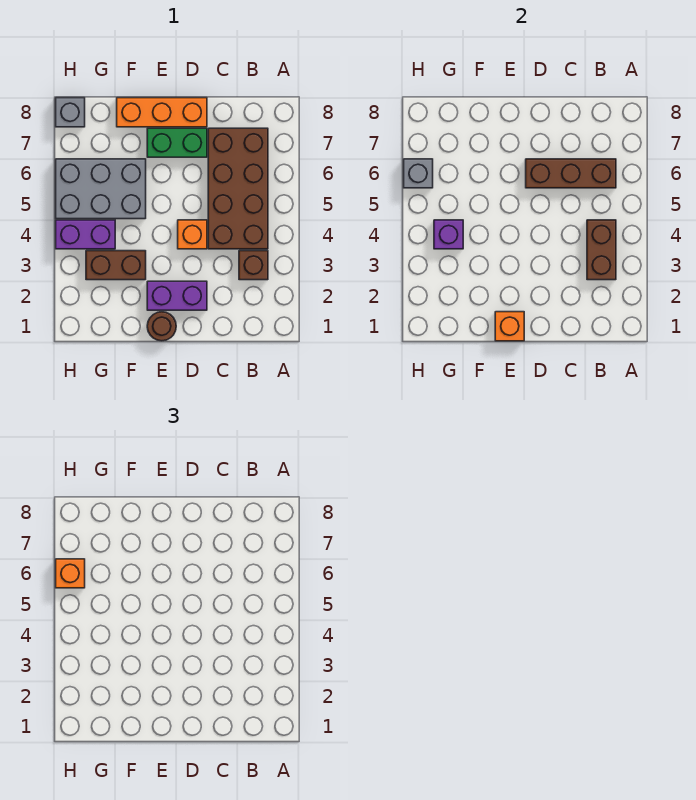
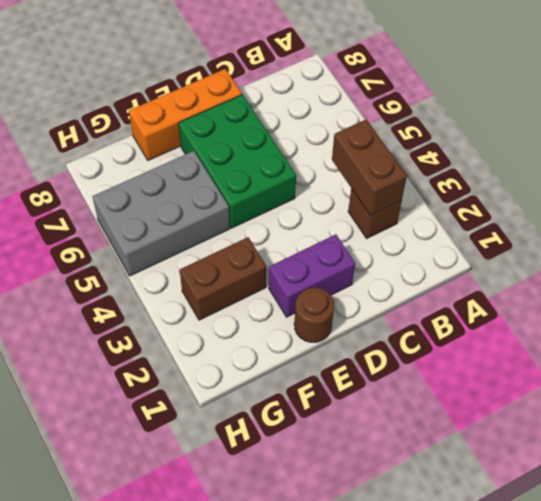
green 2x3 brick [179,95,296,228] -> green 1x2 brick [147,128,207,157]
none -> brown 2x4 brick [208,128,268,249]
none -> orange 1x1 brick [178,220,207,249]
none -> purple 1x2 brick [56,220,115,249]

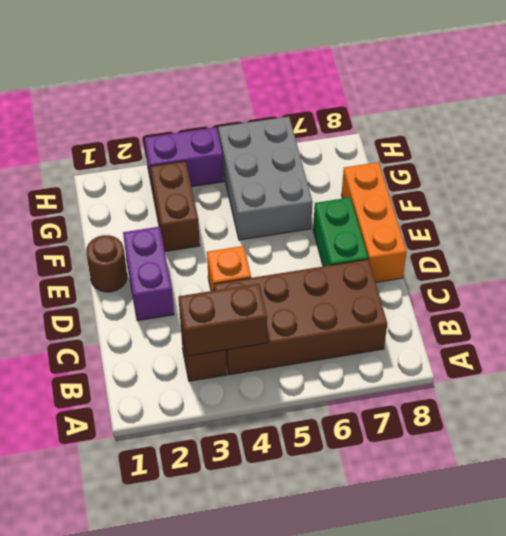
purple 1x2 brick [145,127,224,191] -> purple 1x2 brick turned to [56,220,115,249]
none -> grey 1x1 brick [56,98,85,127]
none -> brown 1x3 brick [526,159,616,188]
none -> orange 1x1 brick [495,312,524,341]

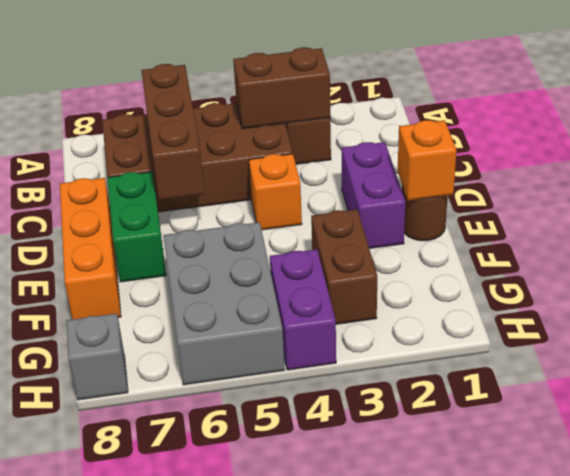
none -> purple 1x1 brick [434,220,463,249]
none -> grey 1x1 brick [404,159,433,188]
none -> orange 1x1 brick [56,559,85,588]

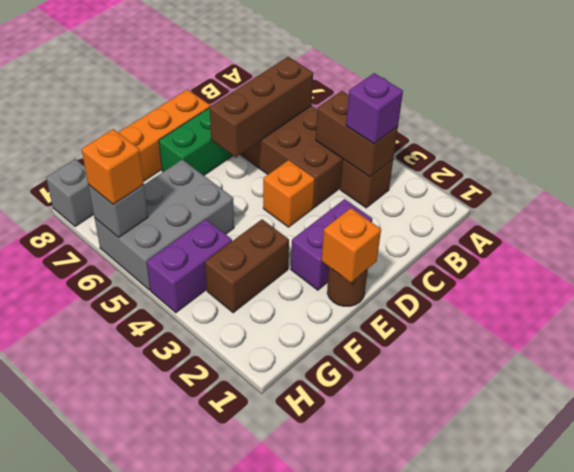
purple 1x1 brick [346,73,403,144] -> purple 1x1 brick moved to [434,220,463,249]

